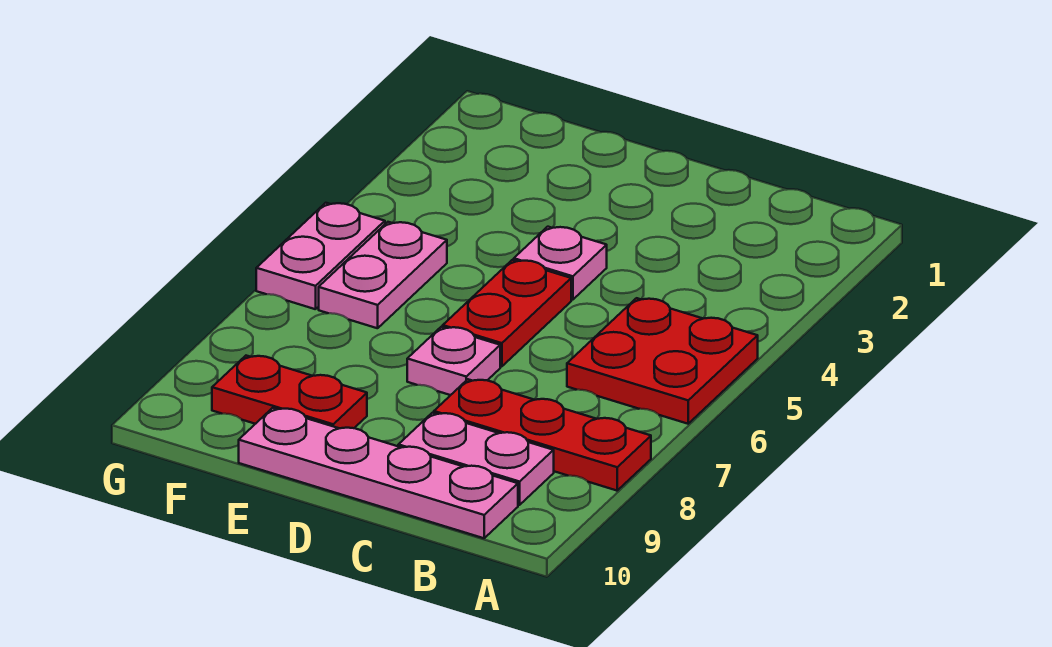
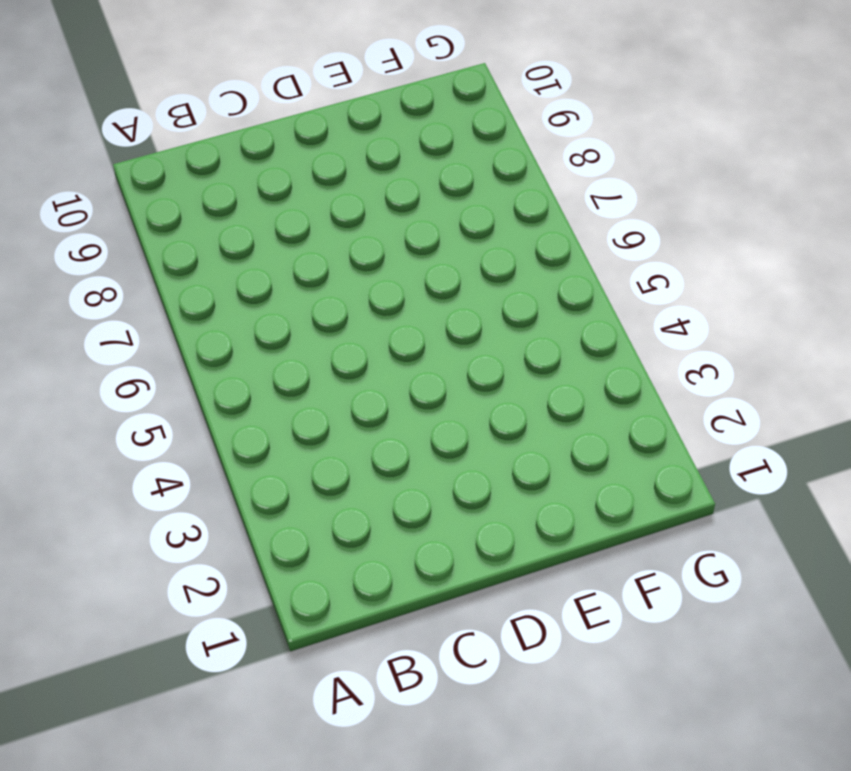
none -> red 2x2 plate [567,298,758,424]
none -> red 1x3 plate [434,379,651,491]

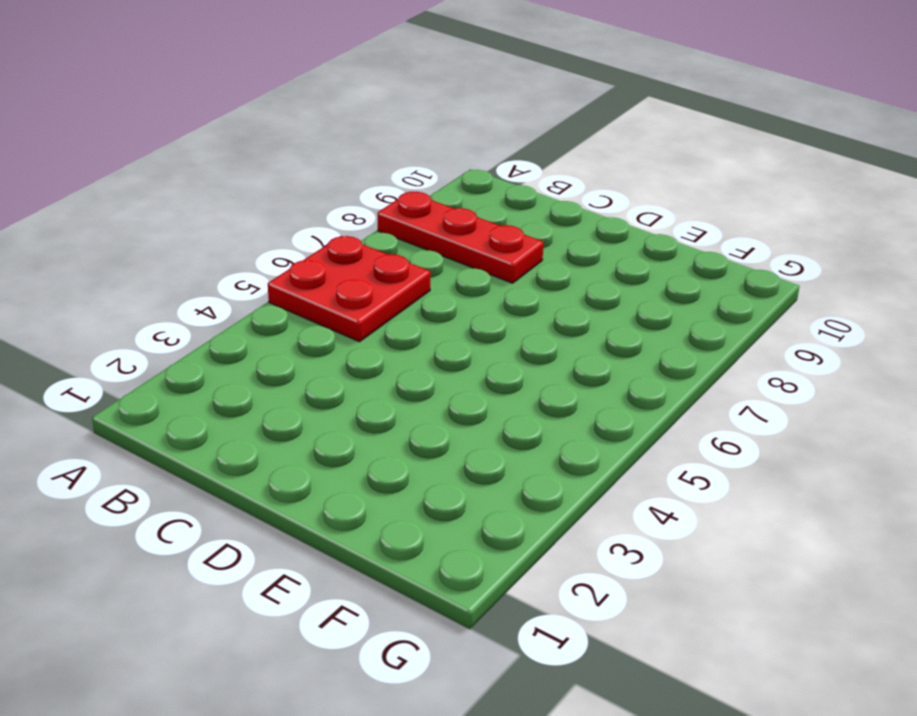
none -> pink 1x2 plate [398,413,554,505]
none -> pink 1x4 plate [239,408,518,538]

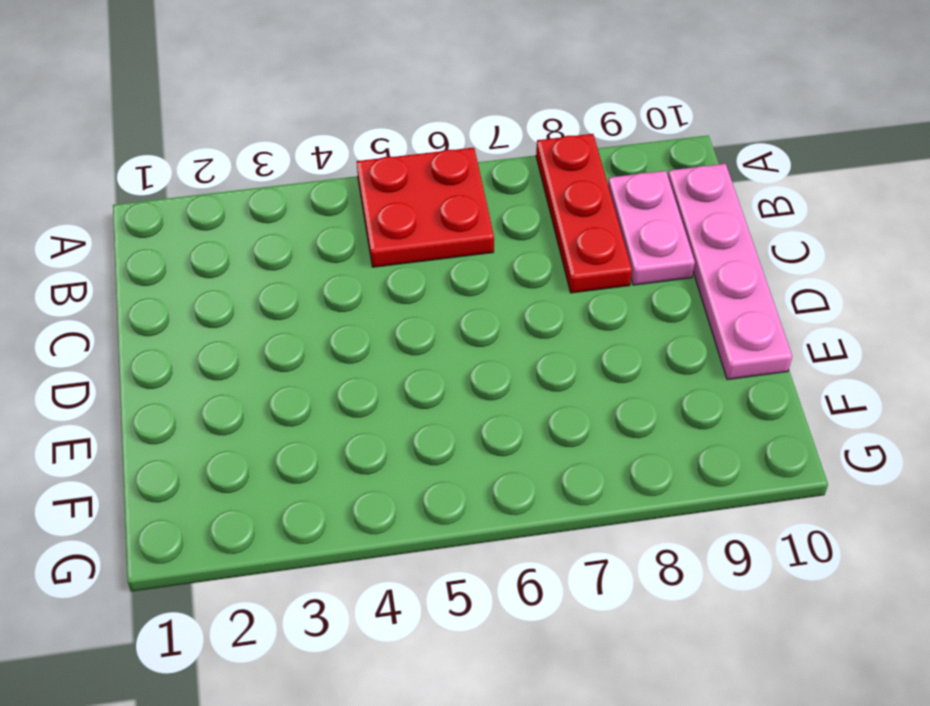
none -> pink 1x1 plate [514,227,607,300]
none -> red 1x2 plate [443,260,571,367]

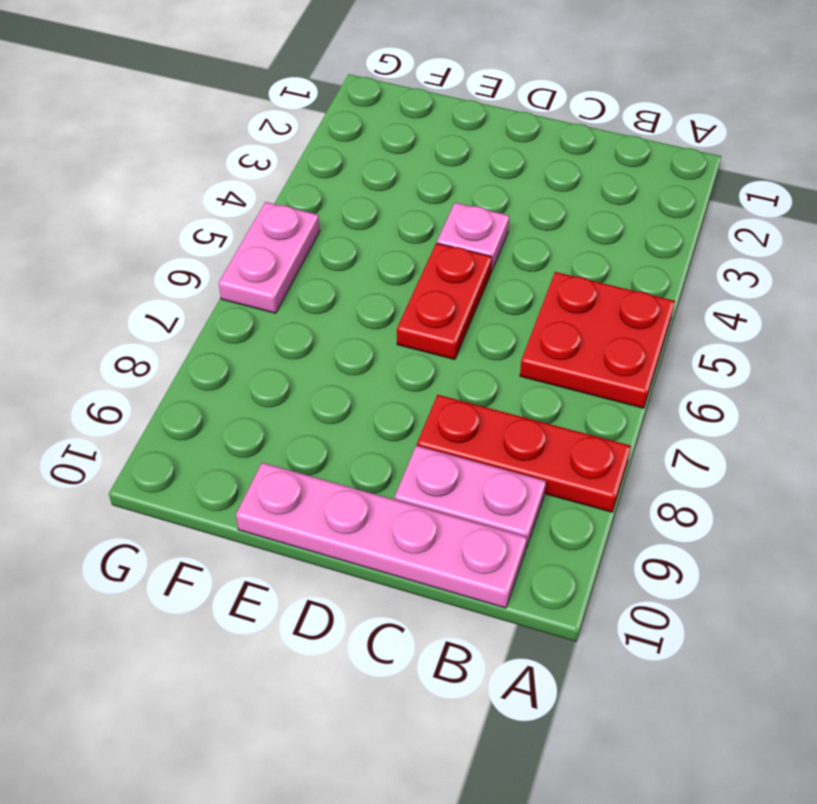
none -> pink 1x1 plate [407,327,500,395]
none -> red 1x2 plate [212,356,367,428]

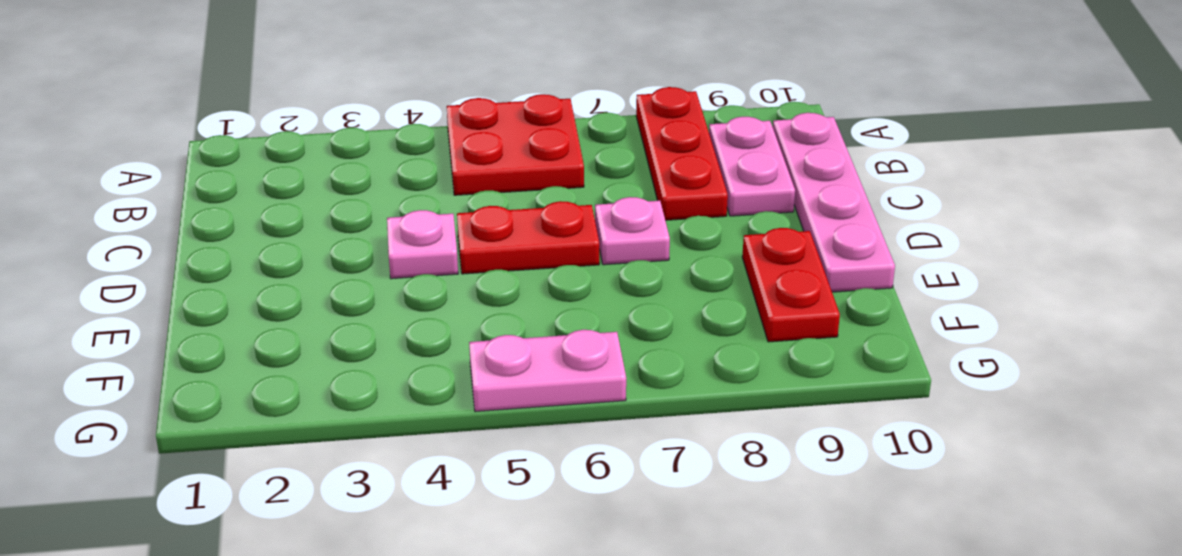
none -> pink 1x2 plate [319,222,447,328]

